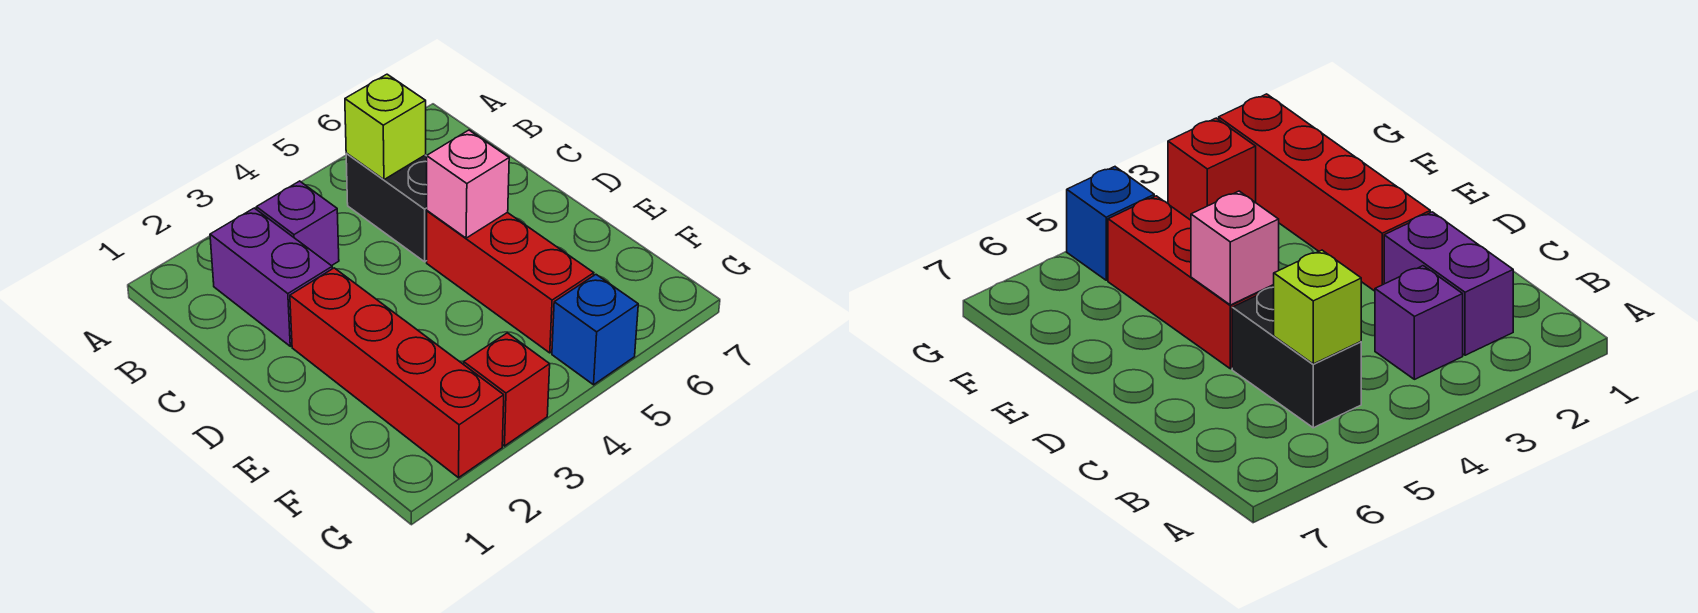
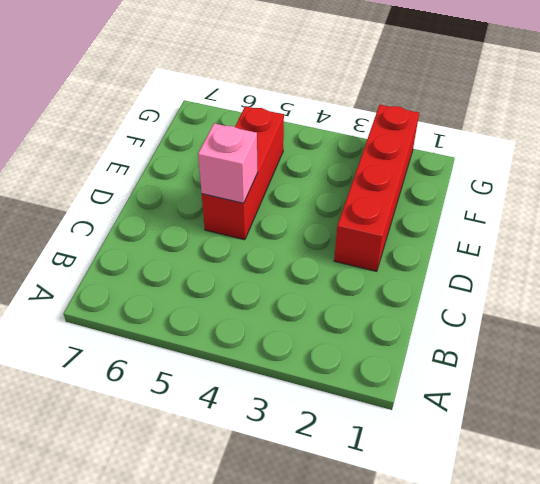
none -> purple 1x2 brick [210,208,332,346]
none -> purple 1x1 brick [256,181,339,266]

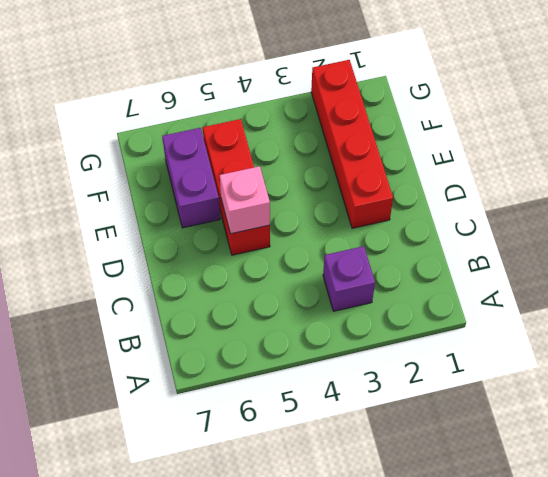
purple 1x2 brick [162,128,220,228] -> purple 1x2 brick moved to [210,208,332,346]
none -> black 1x2 brick [346,154,427,262]
none -> red 1x1 brick [464,333,550,446]

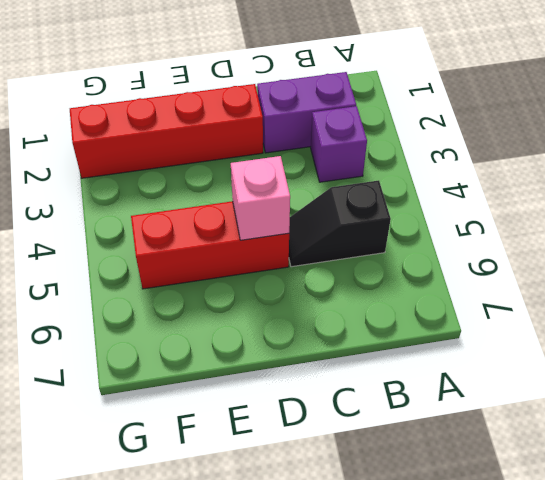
black 1x2 slope [289,180,391,267] -> black 1x2 brick [346,154,427,262]
none -> red 1x1 brick [464,333,550,446]
none -> blue 1x1 brick [552,275,638,385]

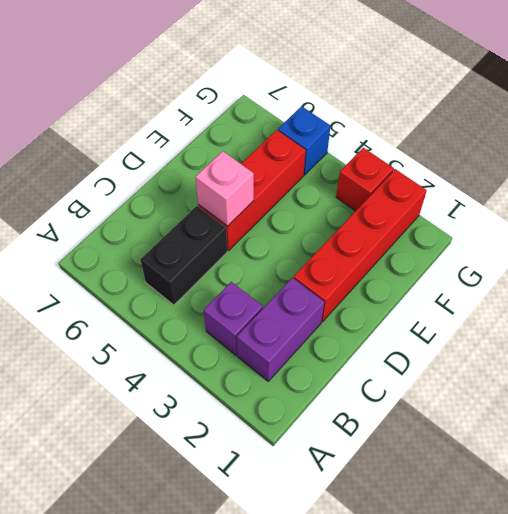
none -> lime 1x1 brick [345,74,426,180]

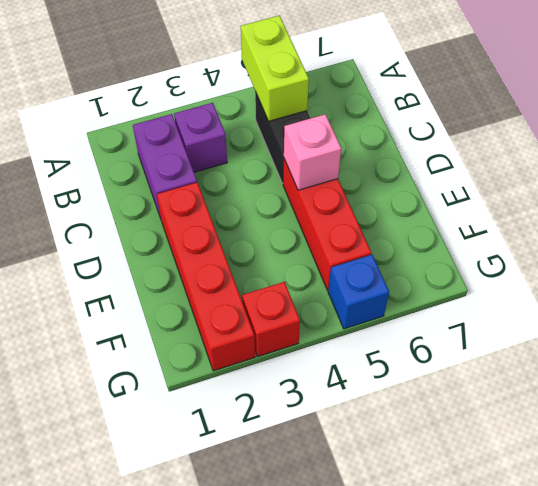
lime 1x2 brick [241,16,309,121] -> lime 1x1 brick [345,74,426,180]

